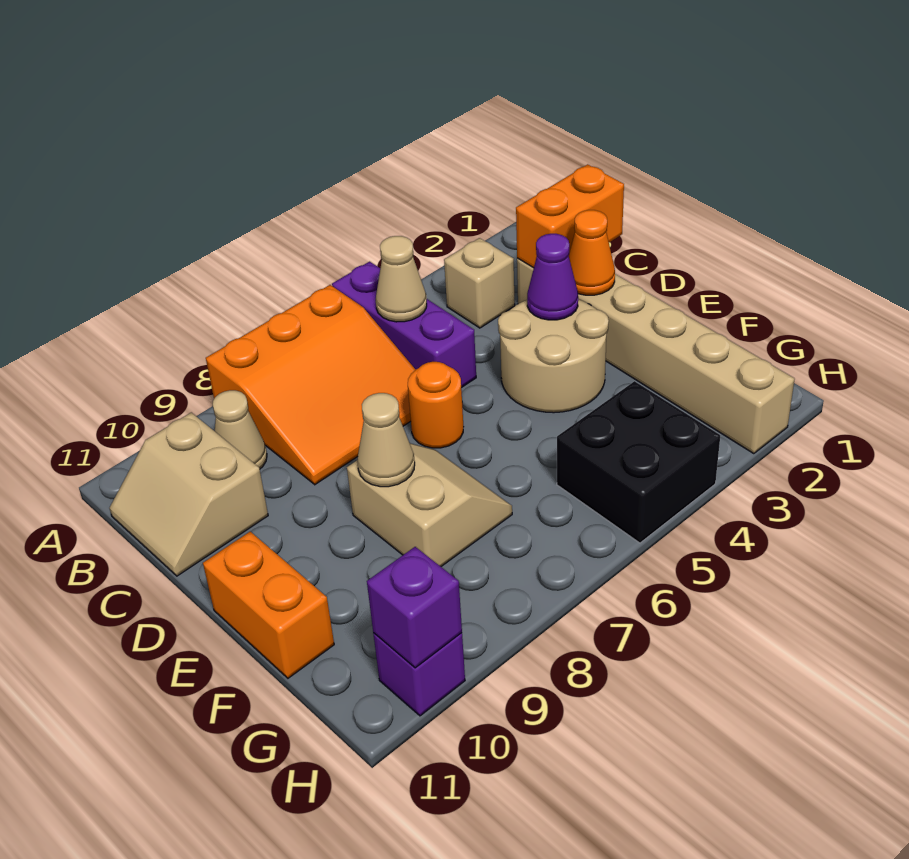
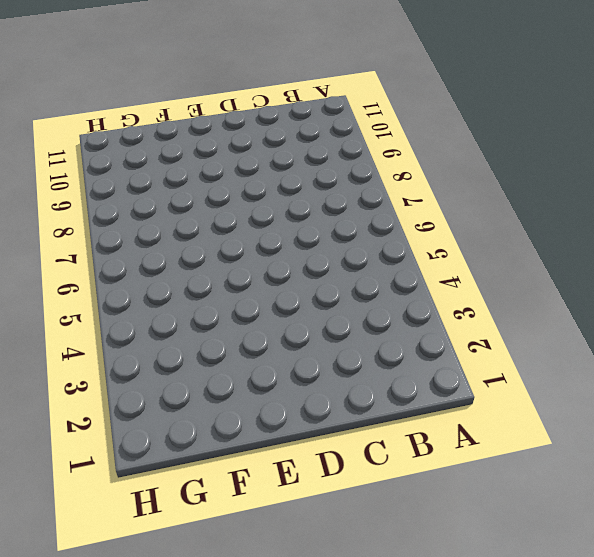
none -> purple 1x3 brick [332,262,476,388]
none -> orange 3x3 slope [206,285,416,485]
none -> tan 1x1 brick [444,238,515,328]

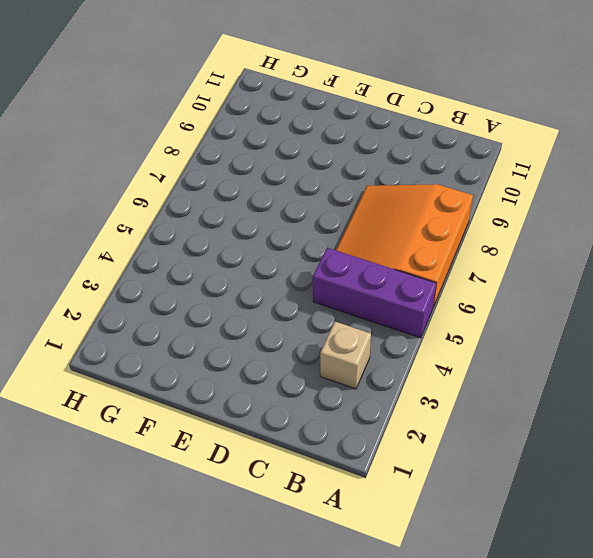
none -> tan 1x1 cone [213,390,267,469]
none -> tan 2x2 slope [110,412,268,576]
none -> tan 1x6 brick [517,258,795,454]

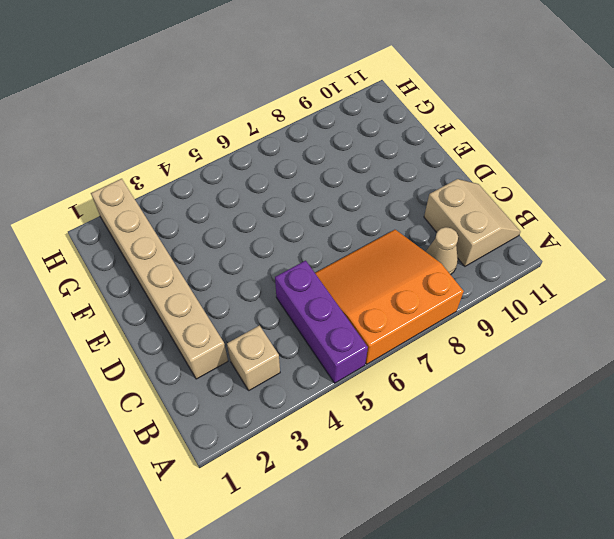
none -> tan 2x2 round brick [498,299,609,413]
none -> orange 1x1 round brick [408,362,463,448]
none -> tan 2x2 slope [347,443,512,567]

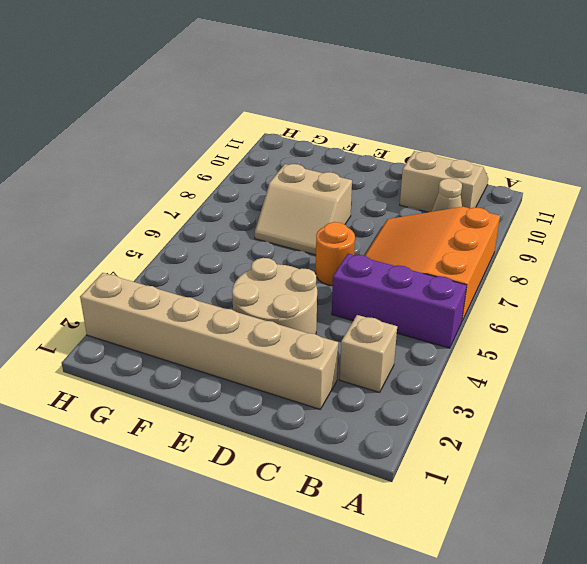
none -> orange 1x2 brick [203,532,334,678]
none -> black 2x2 brick [557,381,720,543]
none -> purple 1x1 brick [373,633,465,716]

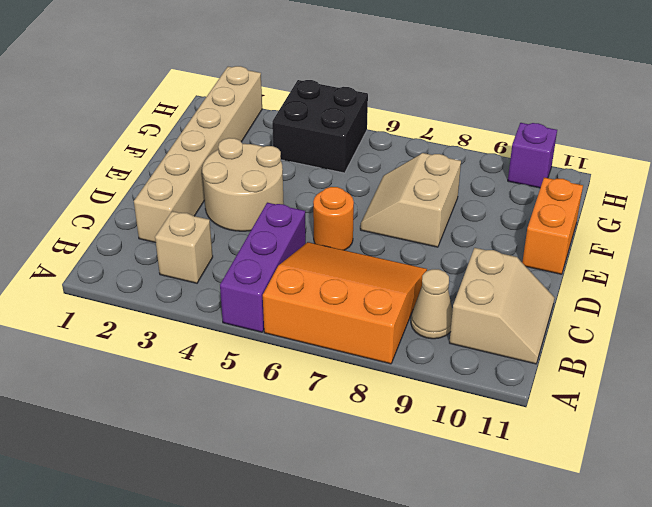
none -> tan 1x1 cone [376,236,427,322]
none -> orange 1x2 brick [516,164,624,268]
none -> orange 1x1 cone [569,210,615,295]

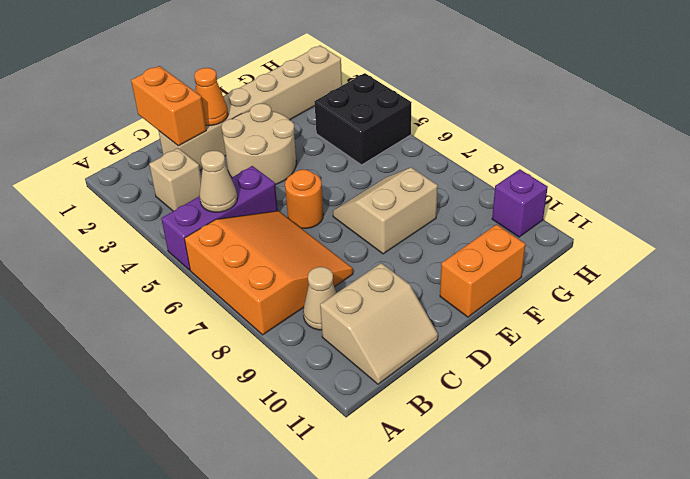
none -> purple 1x1 cone [527,234,578,320]
none -> tan 1x1 cone [357,393,415,487]
none -> purple 1x1 brick [367,547,462,668]

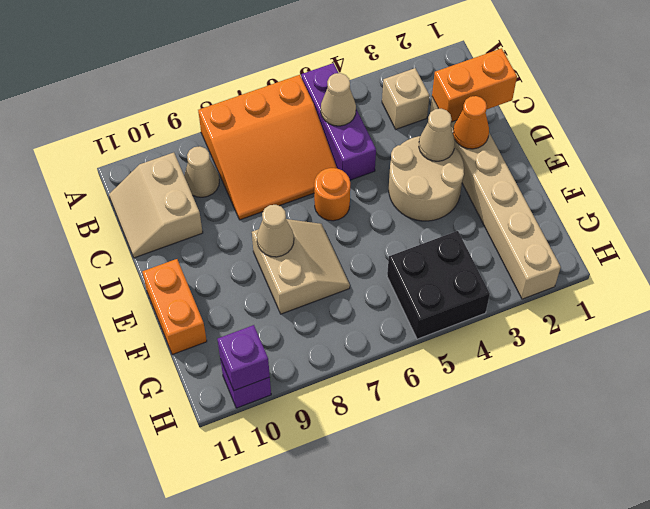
tan 1x1 cone [419,109,455,161] -> purple 1x1 cone [527,234,578,320]

